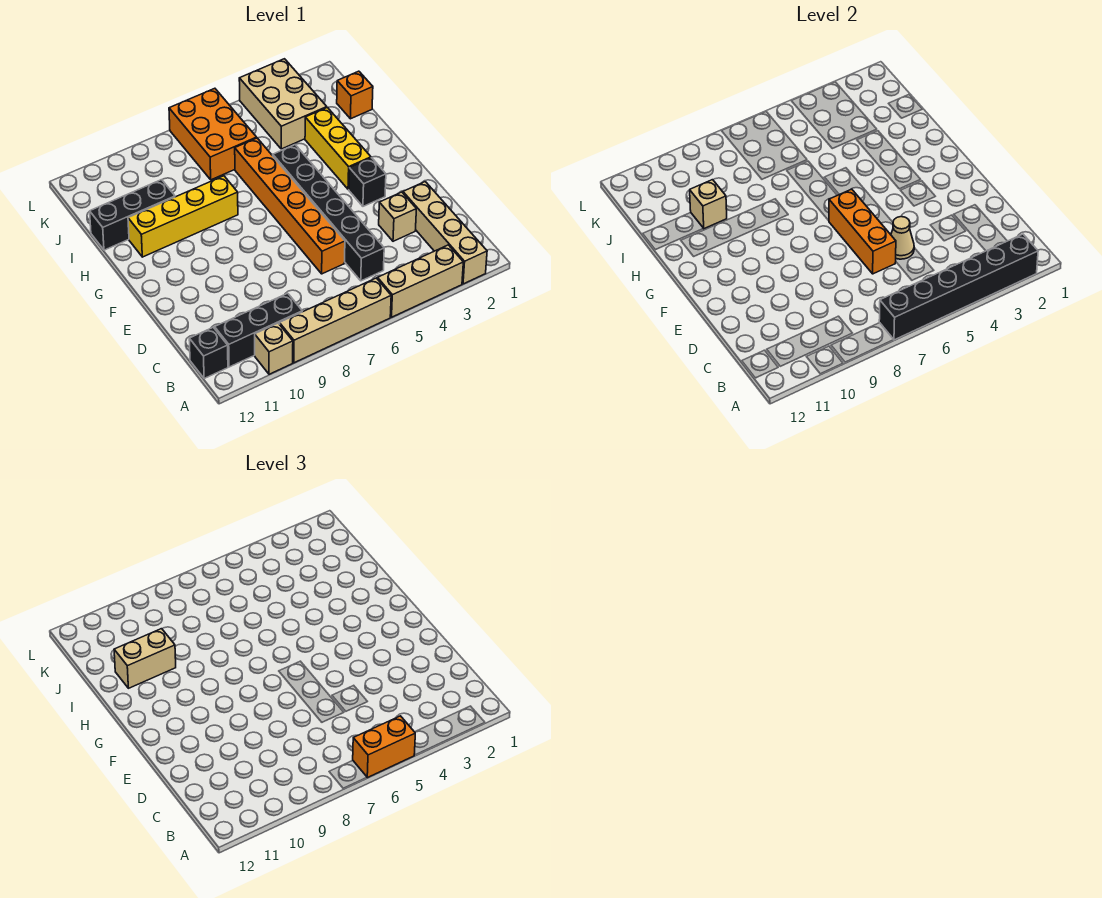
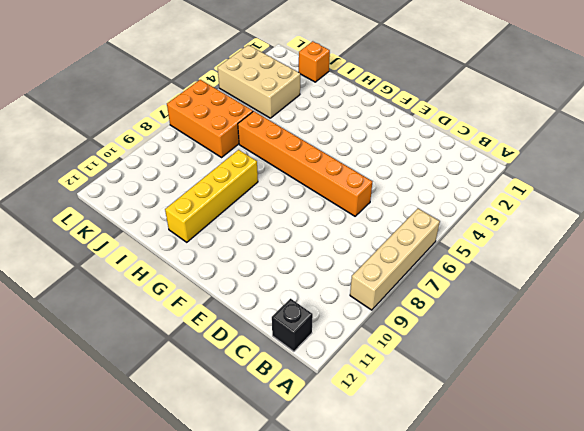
none -> tan 1x4 brick [403,182,487,284]
none -> tan 1x3 brick [378,245,463,317]
none -> tan 1x1 brick [255,323,293,374]

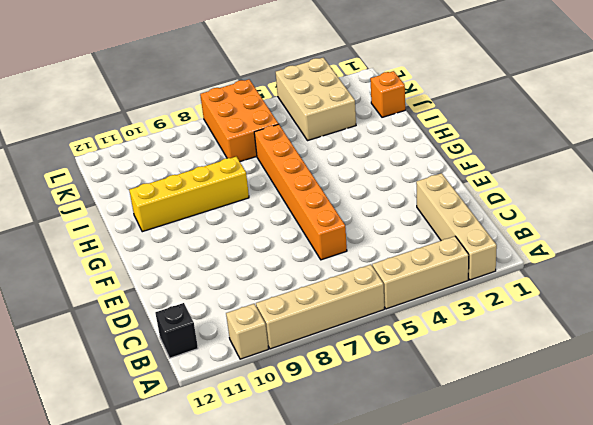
none -> black 1x3 brick [215,293,302,367]
none -> black 1x6 brick [273,145,384,281]
none -> tan 1x1 brick [379,192,416,241]

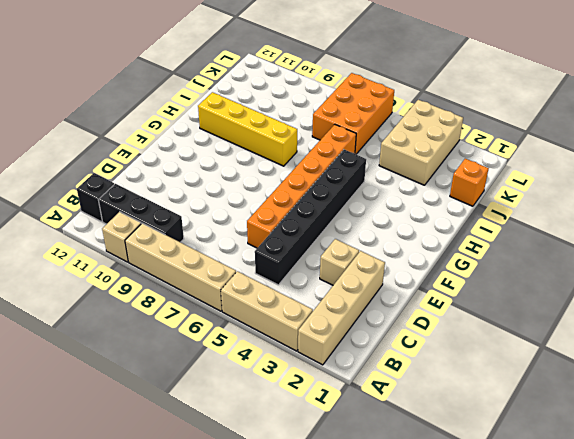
none -> black 1x1 brick [349,158,386,206]
none -> yellow 1x3 brick [305,108,371,189]
none -> black 1x3 brick [90,180,175,250]

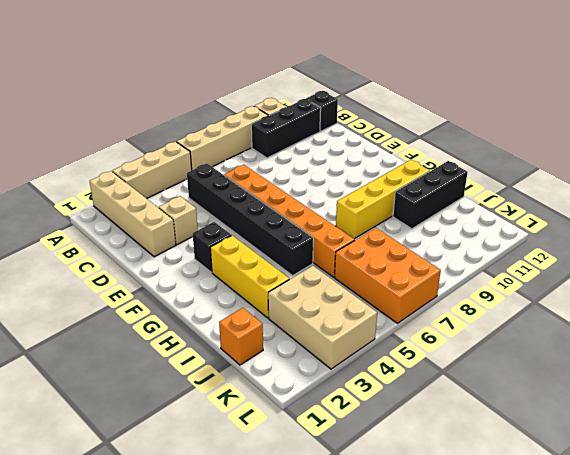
none -> black 1x6 brick [879,234,1038,340]
none -> tan 1x1 cone [891,217,914,259]
none -> orange 1x3 brick [829,189,896,274]

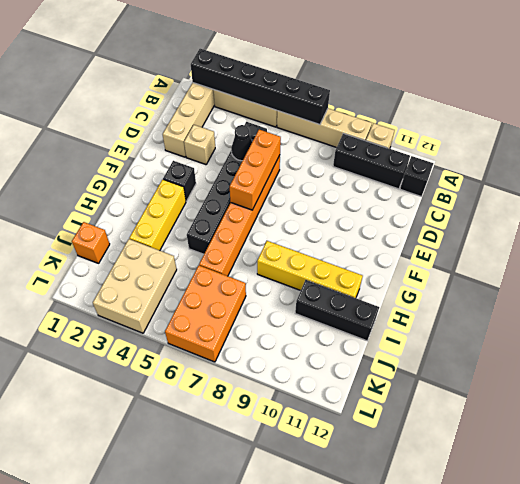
black 1x1 cone [231,125,252,161] -> tan 1x1 cone [891,217,914,259]
none -> tan 1x1 brick [690,180,727,229]
none -> orange 1x2 brick [353,716,415,778]
none -> tan 1x2 brick [114,629,176,688]

